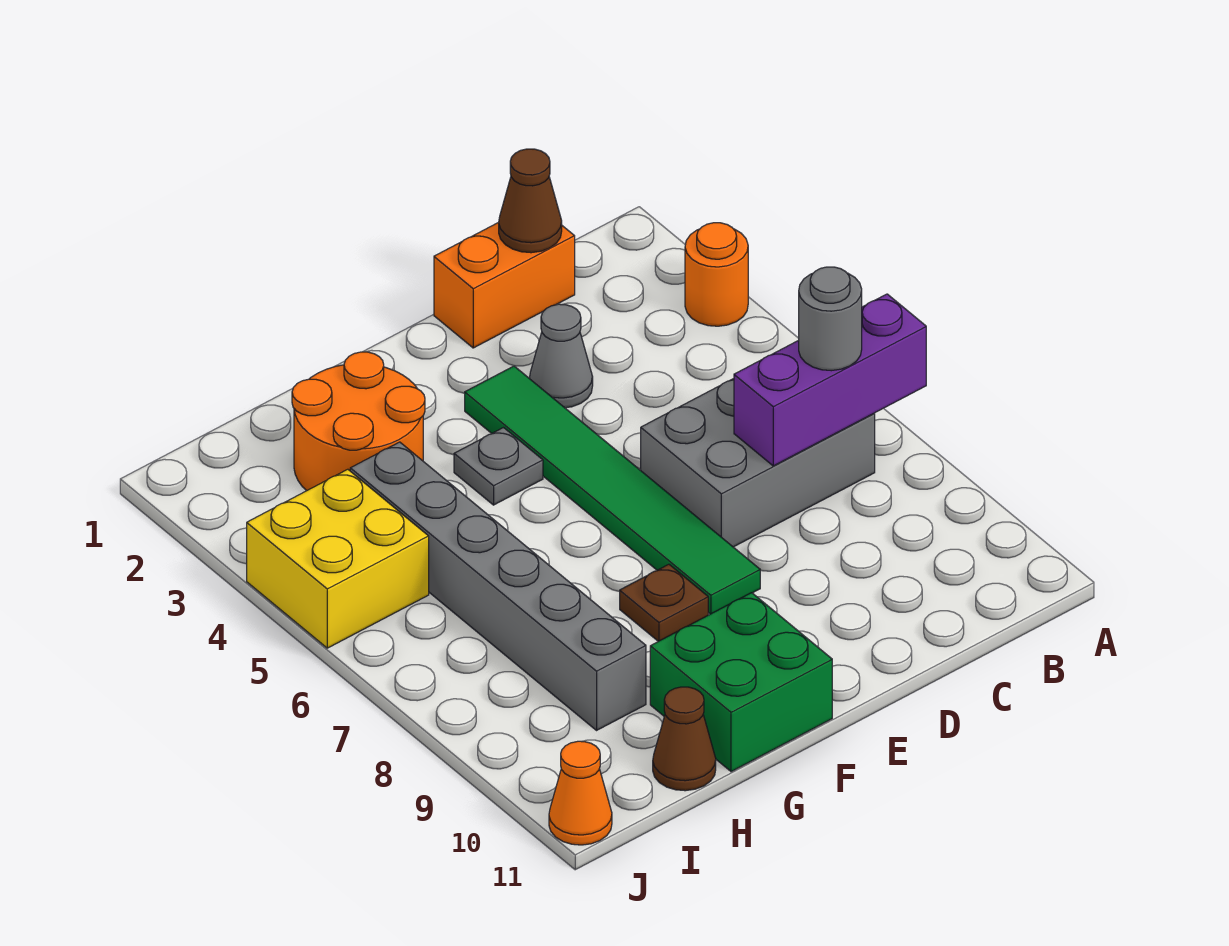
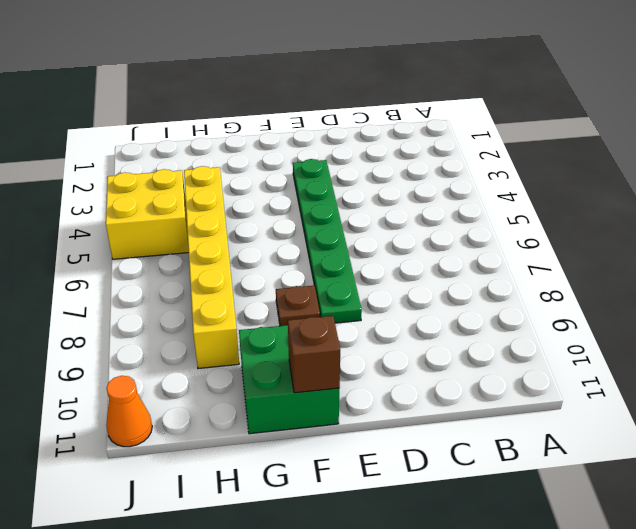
green 1x6 plate [293,159,362,323] -> green 1x6 tile [465,366,760,614]
brown 1x1 brick [288,316,340,393] -> none
yellow 1x6 brick [184,166,239,369] -> grey 1x6 brick [350,442,646,730]
none -> orange 1x1 round brick [685,223,748,326]
none -> grey 2x3 brick [641,379,875,547]
none -> orange 1x2 brick [434,222,575,348]

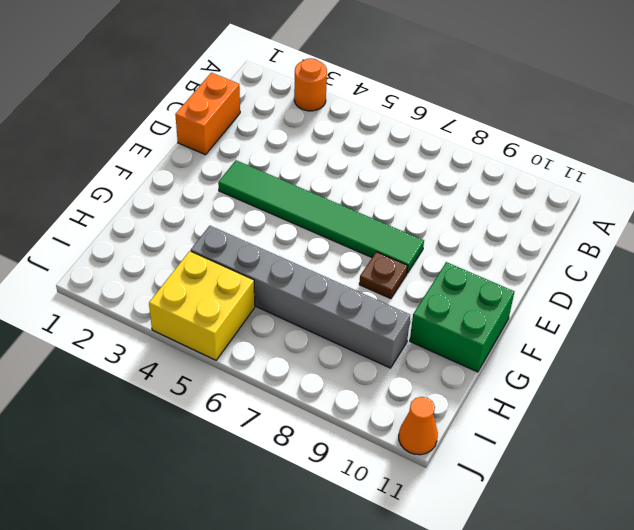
none -> grey 2x3 brick [641,379,875,547]
none -> grey 1x1 cone [529,304,593,408]
none -> grey 1x1 plate [454,428,543,505]

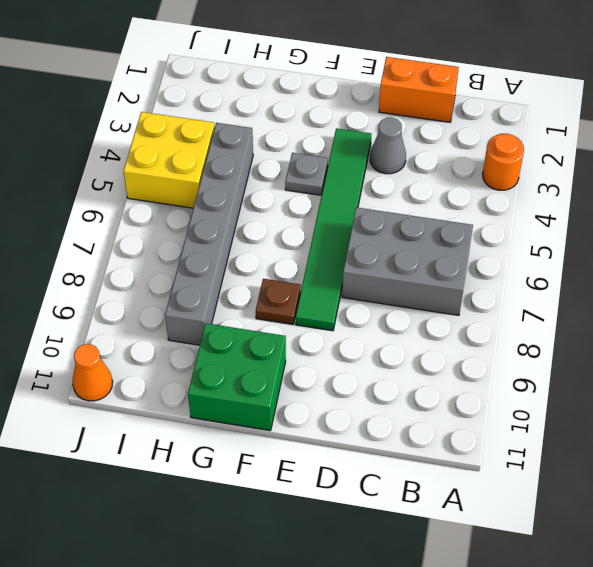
none -> orange 2x2 round brick [292,352,425,491]
none -> brown 1x1 cone [653,687,716,791]
none -> purple 1x3 brick [734,294,926,466]

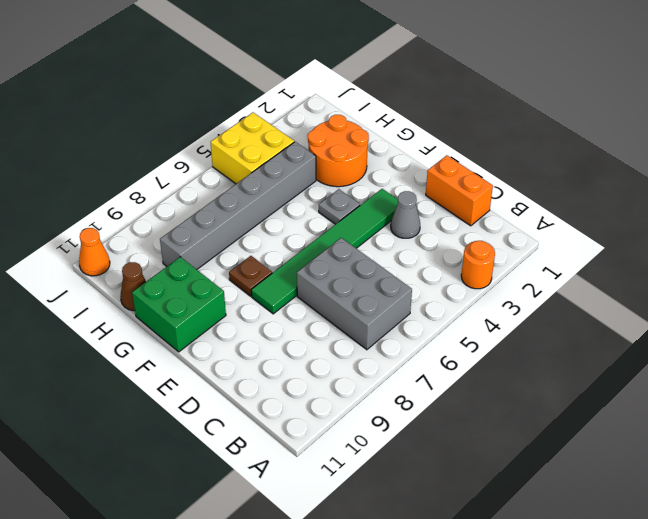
none -> purple 1x3 brick [734,294,926,466]
none -> brown 1x1 cone [499,149,562,253]
none -> grey 1x1 round brick [799,267,862,371]

